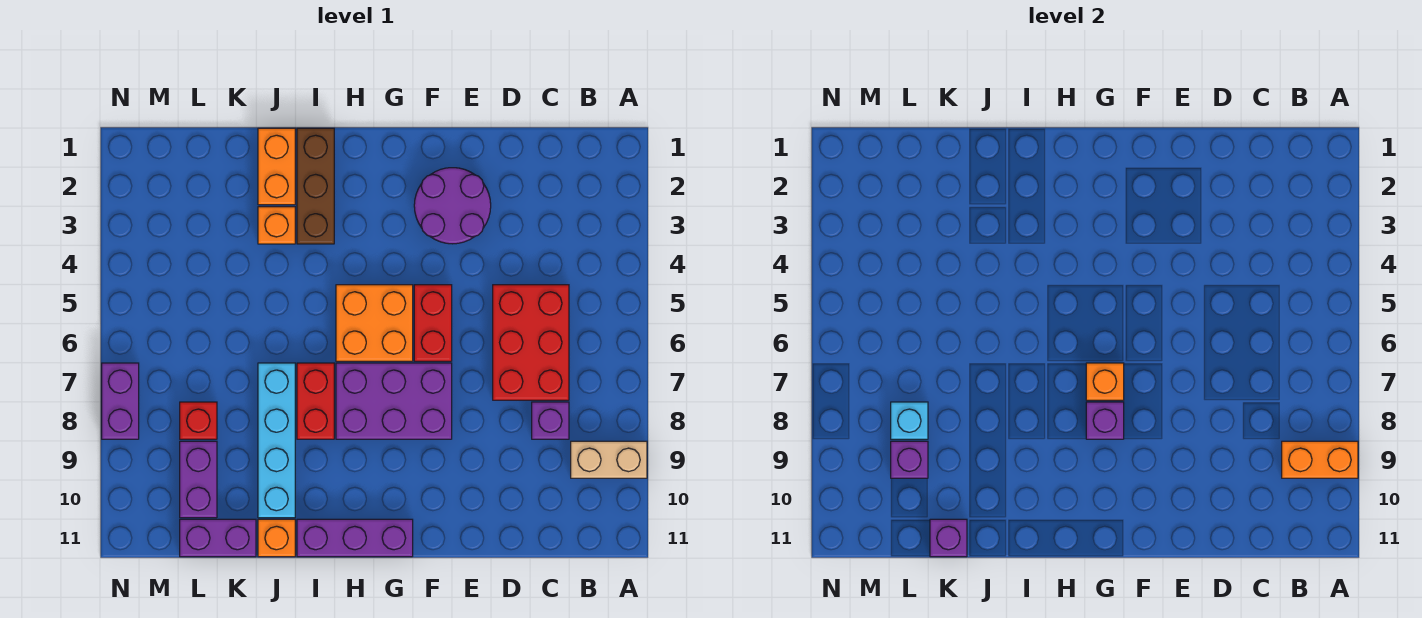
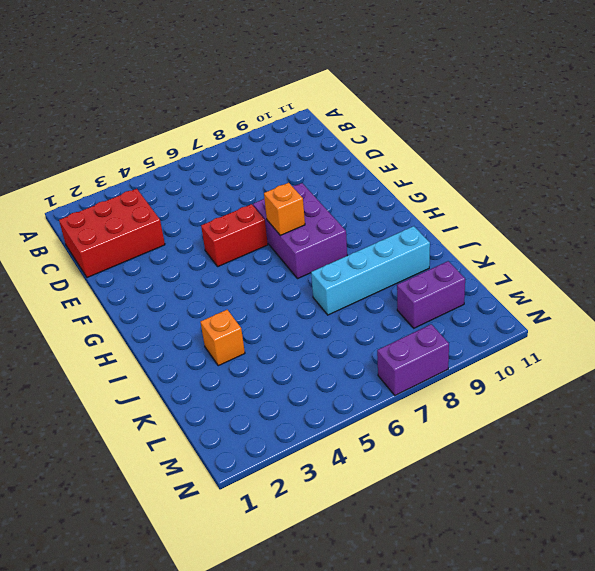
red 2x3 brick [59,189,165,278] -> red 2x3 brick moved to [493,285,569,400]
none -> tan 1x2 brick [571,441,647,478]
none -> purple 1x1 brick [532,402,569,439]
none -> purple 2x2 round brick [414,168,491,244]

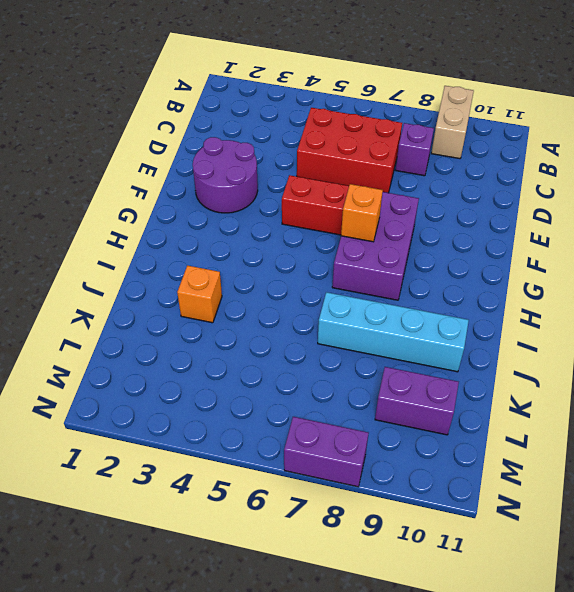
none -> orange 2x2 brick [336,285,413,361]
none -> purple 1x3 brick [297,519,413,557]
none -> brown 1x3 brick [297,128,334,244]

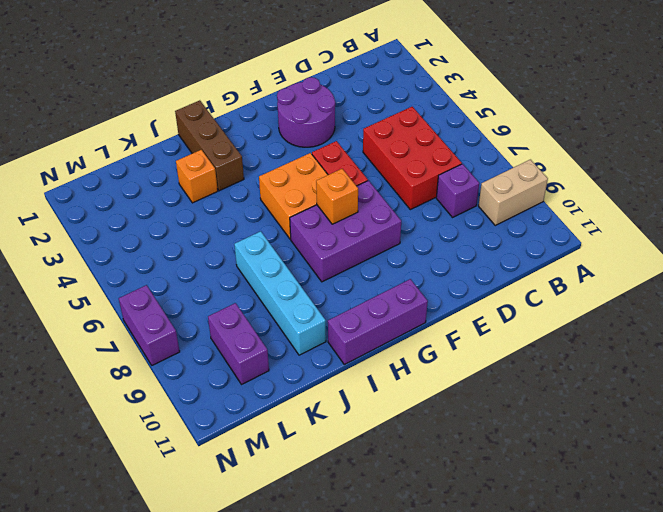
none -> red 1x2 brick [297,363,334,439]
none -> orange 1x2 brick [258,128,295,205]
none -> orange 1x1 brick [258,519,295,557]

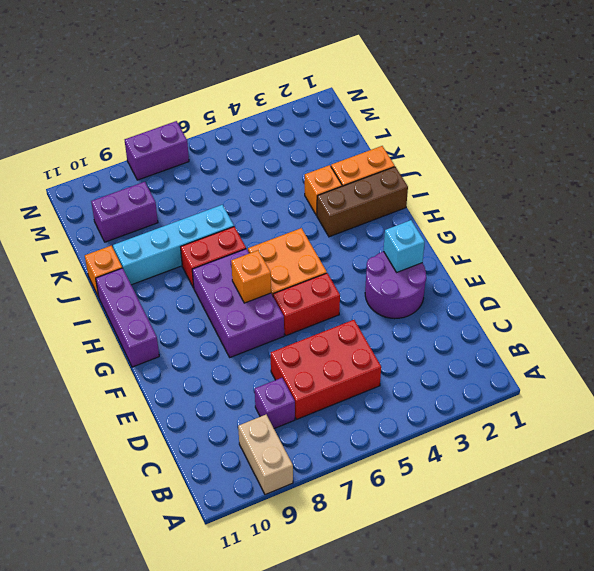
cyan 1x1 brick [384,220,425,272] -> cyan 1x1 brick moved to [891,402,928,439]
none -> purple 1x2 brick [180,519,256,557]
none -> red 1x1 brick [180,402,217,439]
none -> orange 1x2 brick [1282,441,1358,478]

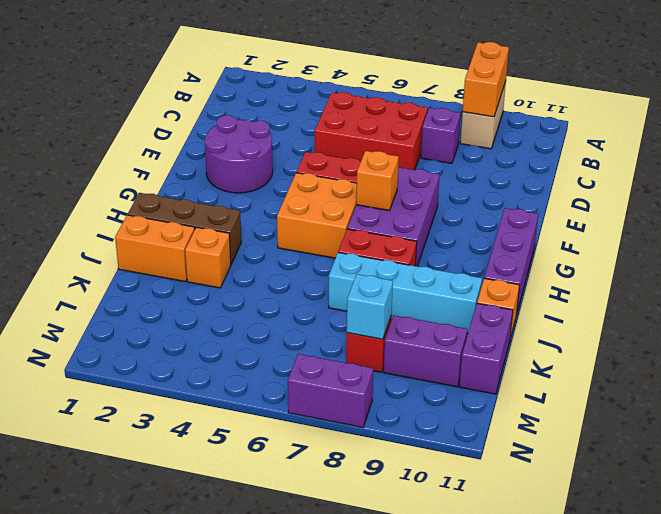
none -> purple 1x1 brick [1086,402,1124,439]
none -> purple 1x1 brick [930,519,967,557]
none -> purple 1x1 brick [891,441,928,478]

